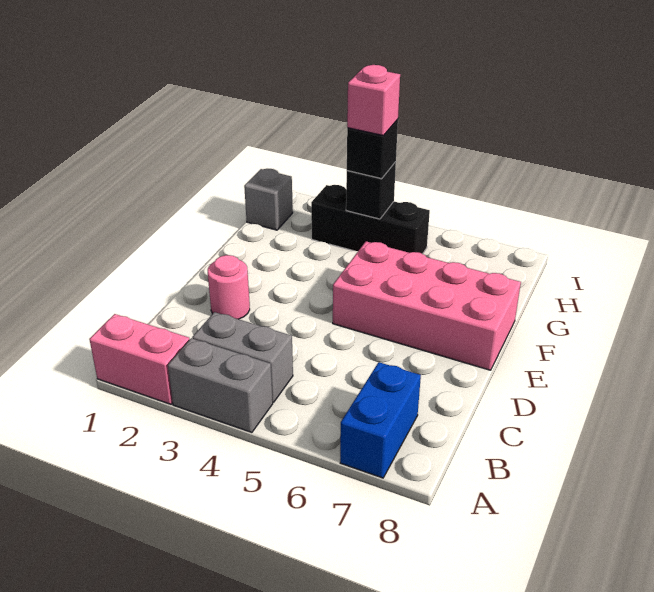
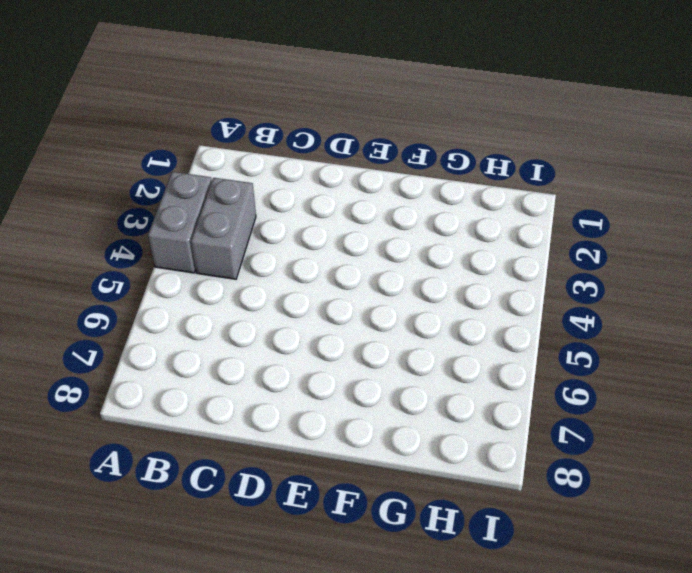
none -> pink 1x2 brick [89,314,190,404]
none -> blue 1x2 brick [340,362,421,478]

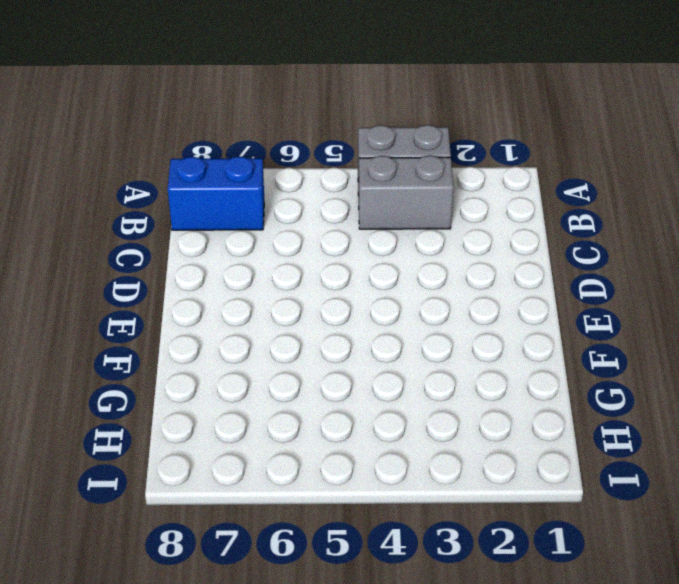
blue 1x2 brick [168,156,264,230] -> blue 1x2 brick turned to [340,362,421,478]
none -> pink 1x2 brick [89,314,190,404]
none -> pink 1x1 round brick [208,255,250,319]

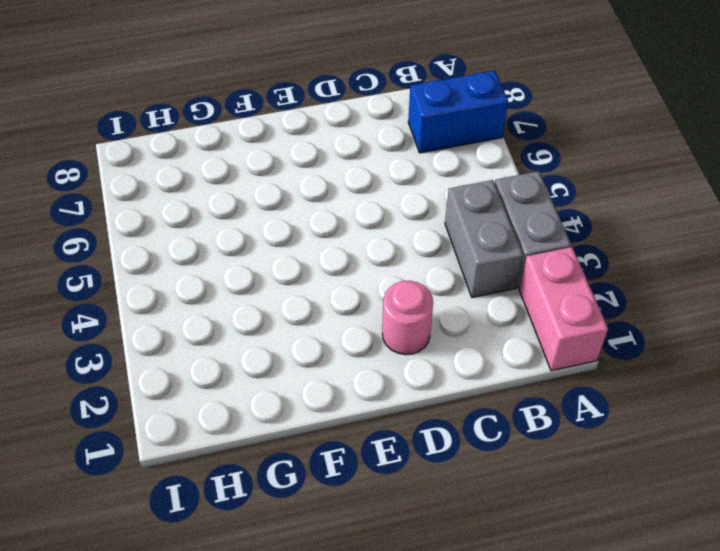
none -> pink 2x4 brick [333,241,521,370]
none -> grey 1x1 brick [244,169,293,230]

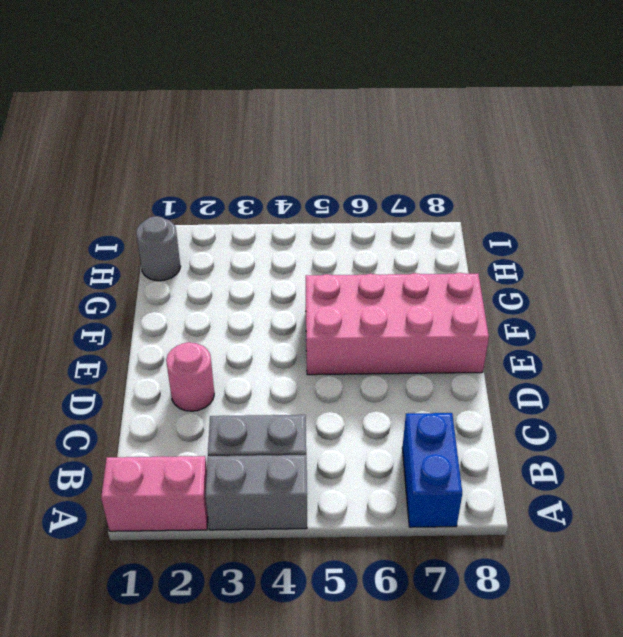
grey 1x1 round brick [136,216,181,281] -> grey 1x1 brick [244,169,293,230]
none -> black 1x3 brick [311,185,430,254]
none -> black 1x1 brick [346,162,396,219]

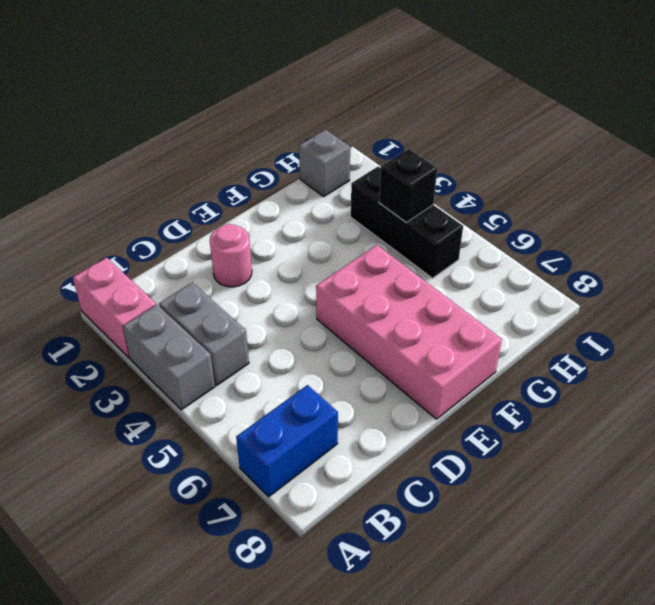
none -> black 1x1 brick [347,119,398,179]
none -> pink 1x1 brick [347,65,400,135]

